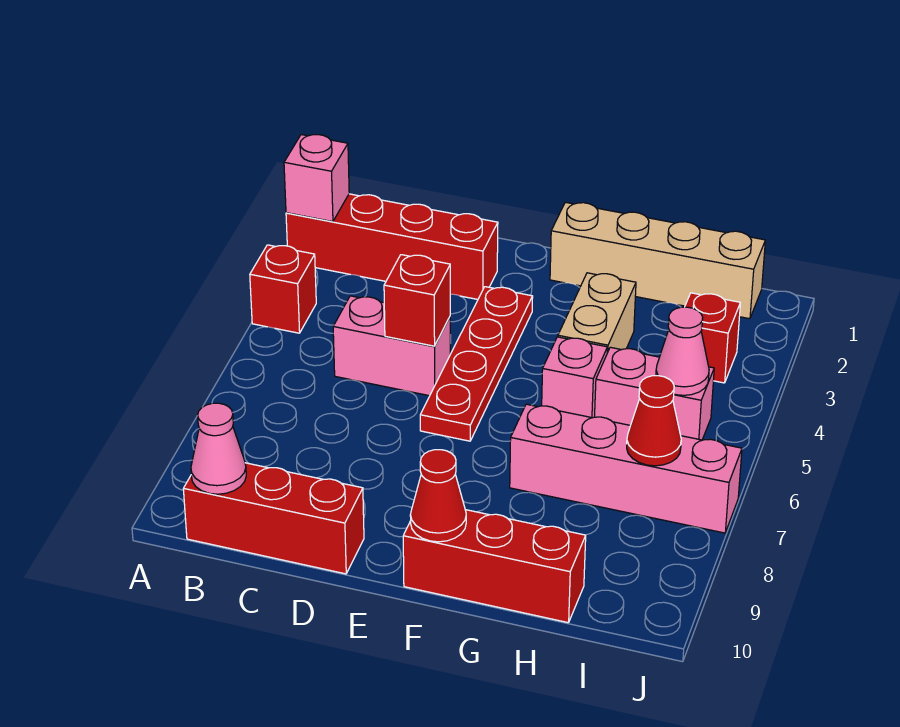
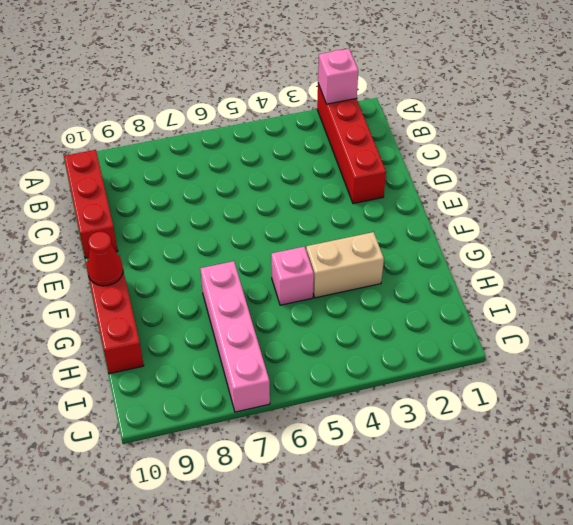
none -> red 1x1 brick [250,245,316,333]
none -> pink 1x2 brick [333,296,450,396]
none -> red 1x4 plate [420,287,533,441]

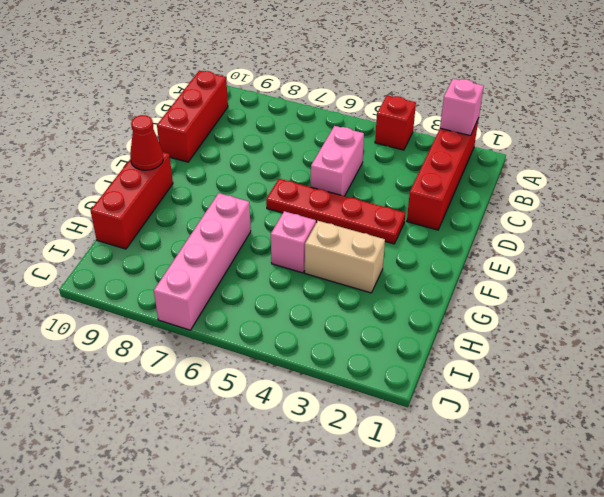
none -> tan 1x4 brick [550,202,765,319]
none -> pink 1x2 brick [595,347,714,440]
none -> red 1x1 brick [685,293,740,383]

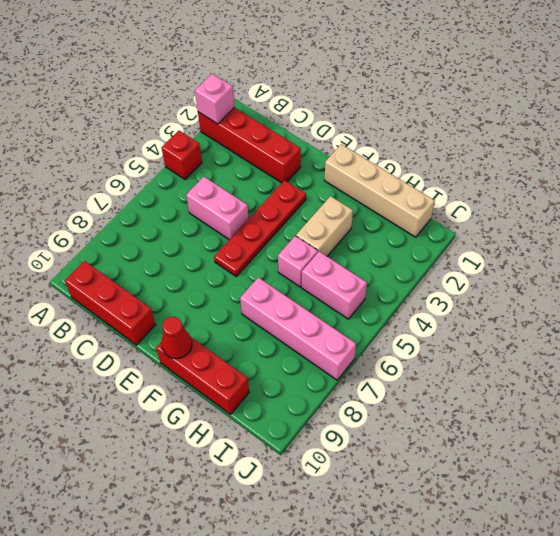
none -> red 1x1 brick [685,293,740,383]
none -> pink 1x1 cone [191,403,246,494]
none -> red 1x1 brick [384,255,450,346]

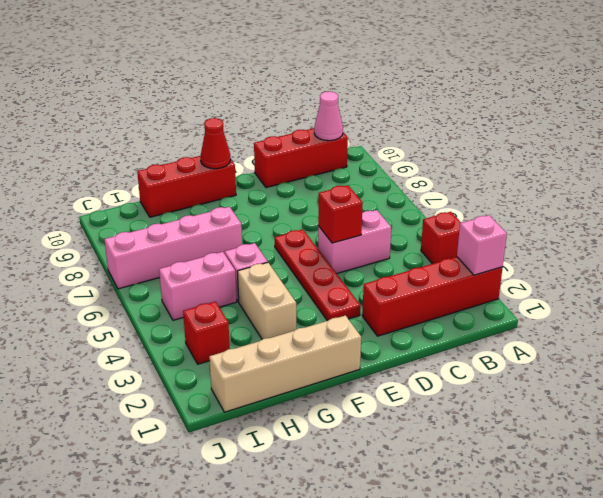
none -> pink 1x1 cone [656,307,709,395]
none -> red 1x1 cone [627,376,681,466]

